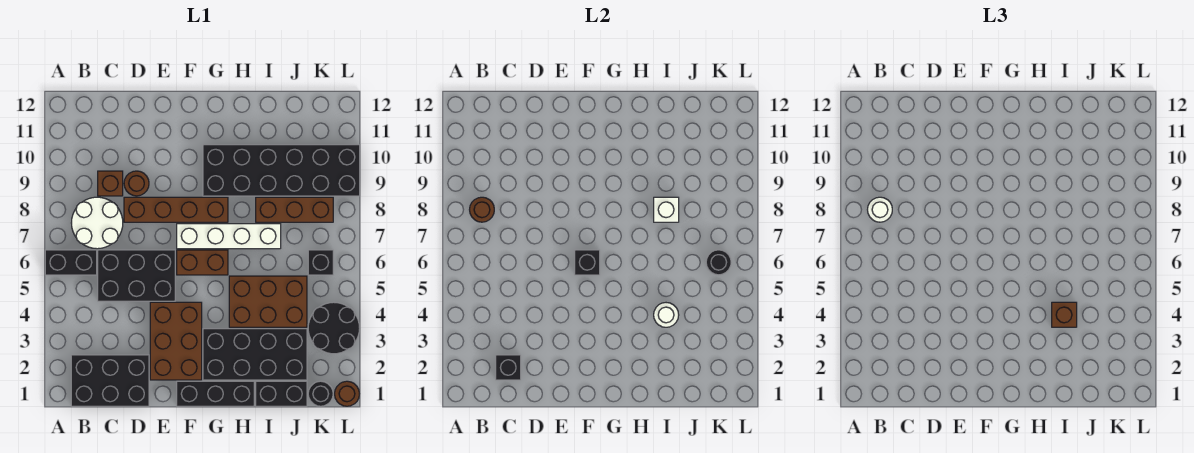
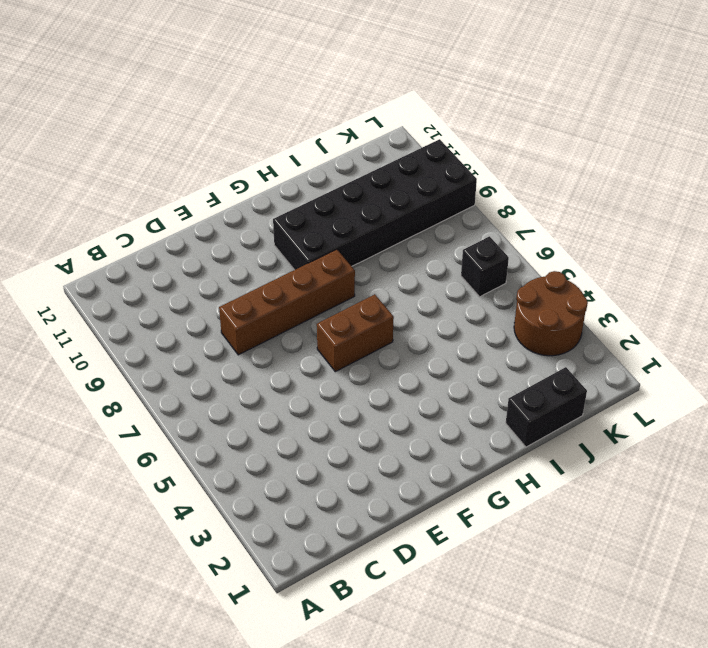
brown 2x2 round brick [514,271,588,356] -> black 2x2 round brick [308,302,360,354]
none -> black 1x2 brick [45,250,97,275]
none -> black 2x3 brick [71,355,149,406]
none -> white 2x2 round brick [72,197,123,249]

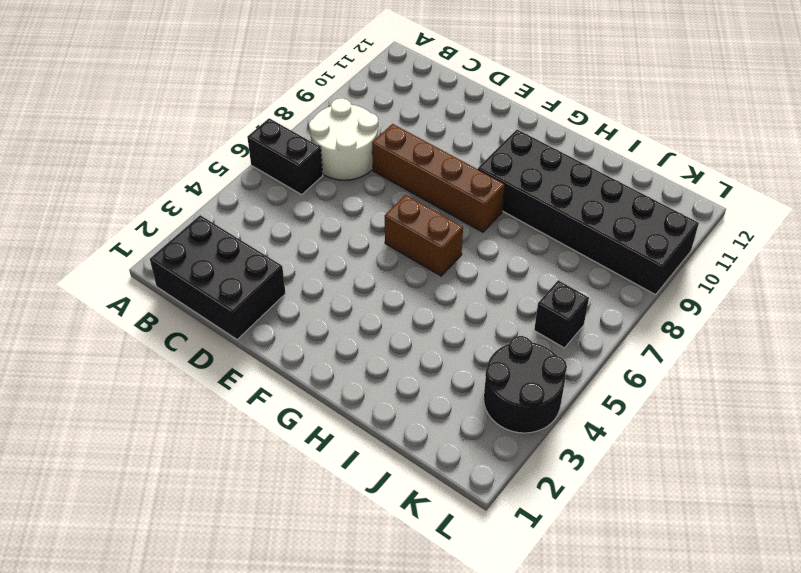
none -> black 2x3 brick [98,250,175,301]
none -> brown 1x1 brick [98,171,123,196]
none -> brown 1x1 round brick [124,171,149,196]

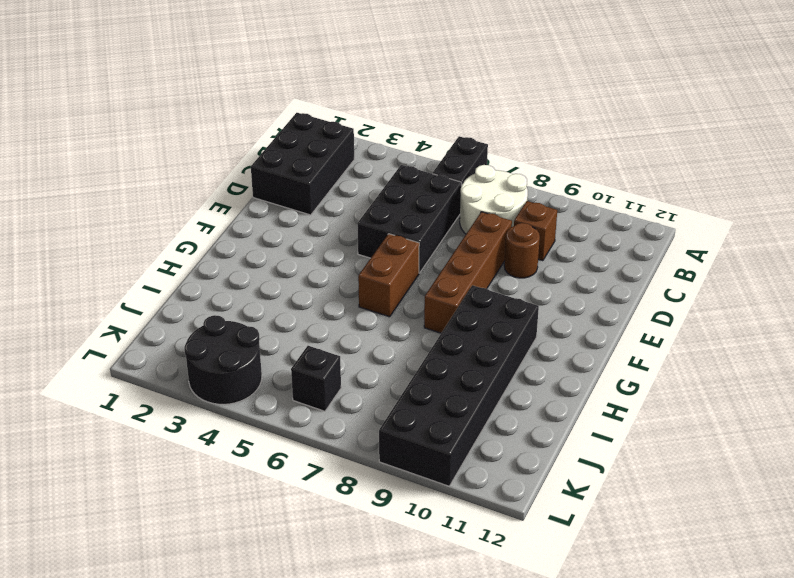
none -> brown 2x3 brick [150,302,202,380]
none -> black 1x3 brick [177,381,254,406]
none -> white 1x4 brick [177,224,281,249]

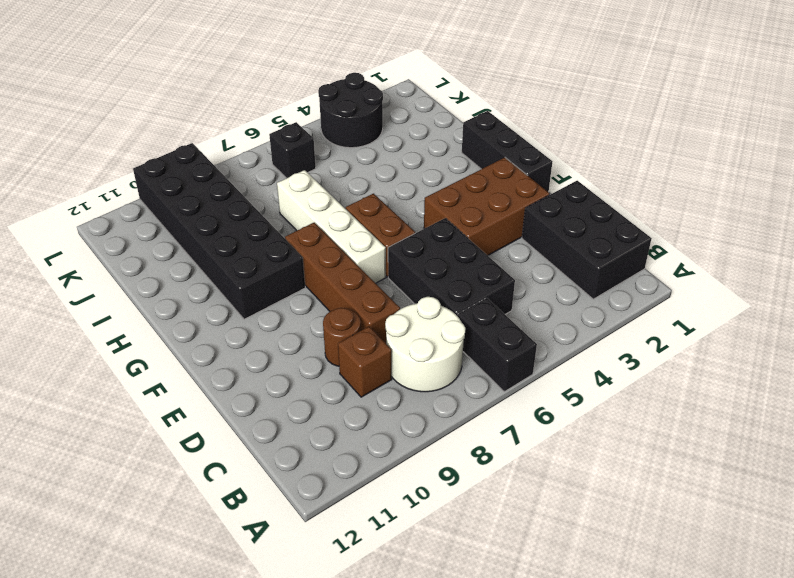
none -> black 2x4 brick [203,329,307,380]
none -> brown 2x3 brick [229,276,307,327]
none -> black 1x2 brick [256,381,307,406]

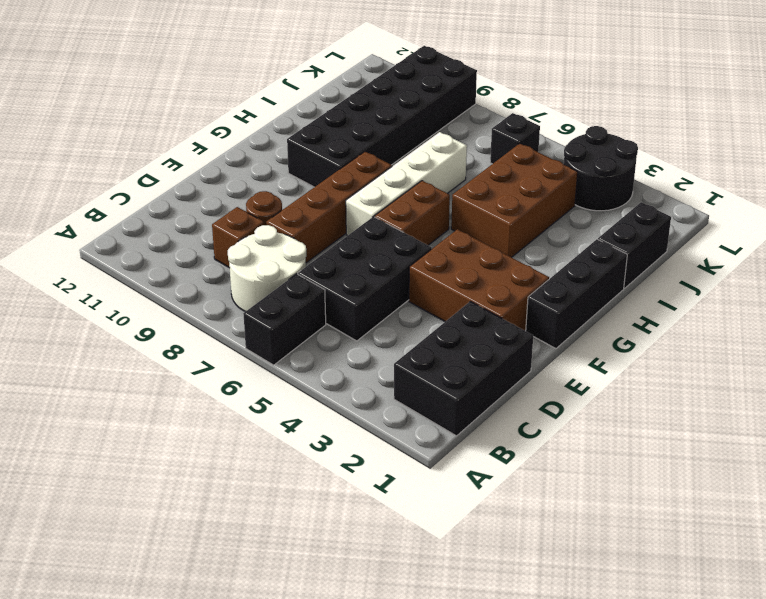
none -> black 2x4 brick [203,329,307,380]
none -> brown 1x3 brick [256,197,333,222]
none -> black 1x1 round brick [308,381,333,406]

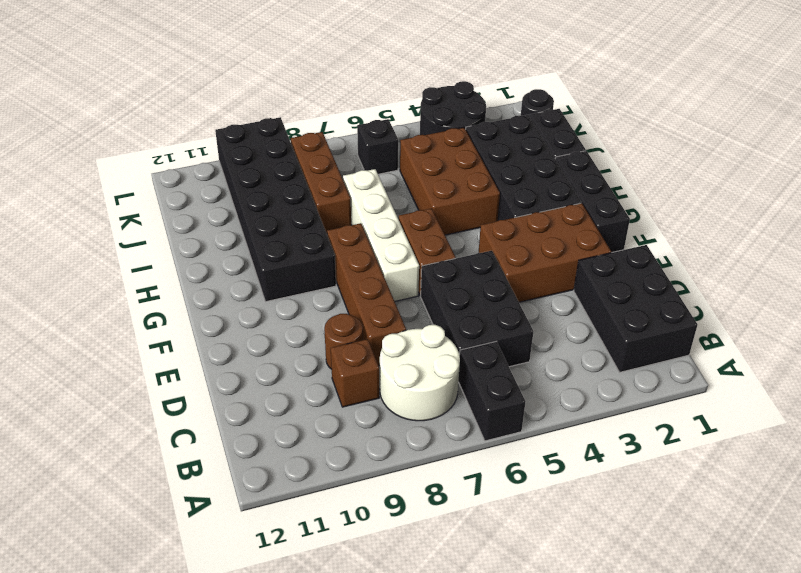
none -> brown 1x1 round brick [335,381,359,406]
none -> brown 1x1 round brick [470,197,494,222]
none -> black 1x1 brick [496,355,521,380]

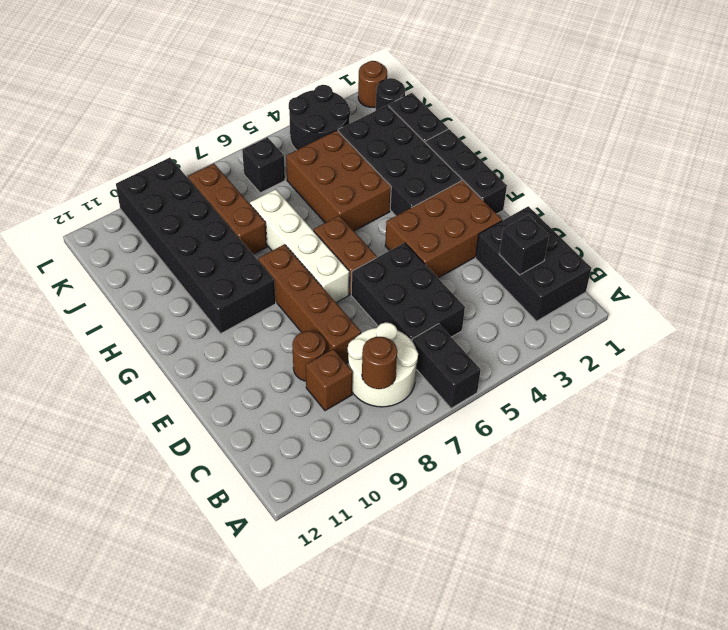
none -> black 1x1 brick [575,250,600,275]
none -> white 1x1 round brick [654,303,679,327]
none -> white 1x1 brick [654,197,679,222]

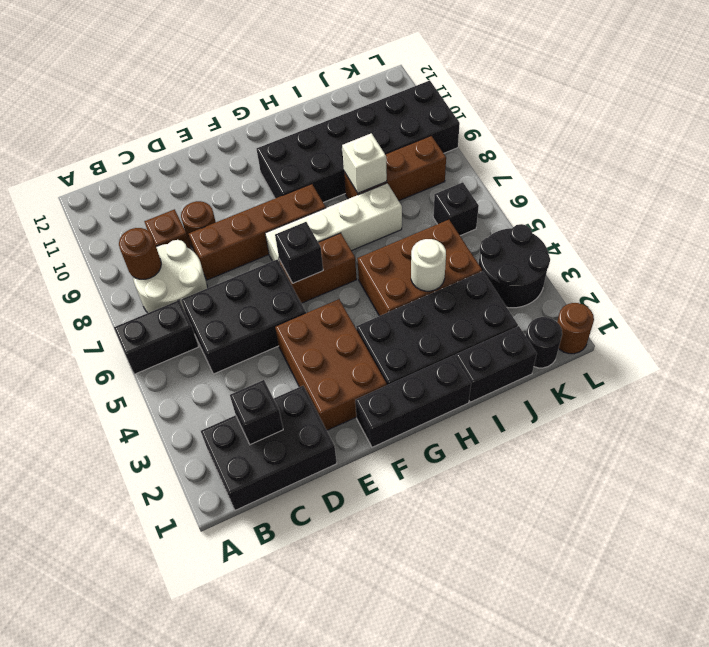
none -> black 1x1 round brick [706,250,731,275]
none -> white 1x1 round brick [868,197,892,222]
none -> brown 1x1 brick [1052,302,1077,327]

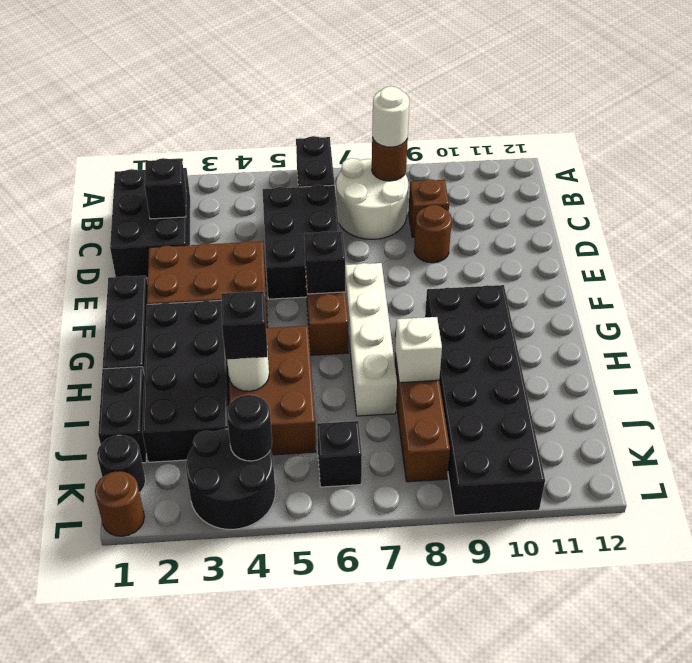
black 1x1 brick [221,291,268,360] -> brown 1x1 brick [1052,302,1077,327]
black 1x1 round brick [227,395,272,461] -> black 1x1 round brick moved to [706,250,731,275]
none -> brown 1x4 brick [124,197,228,222]

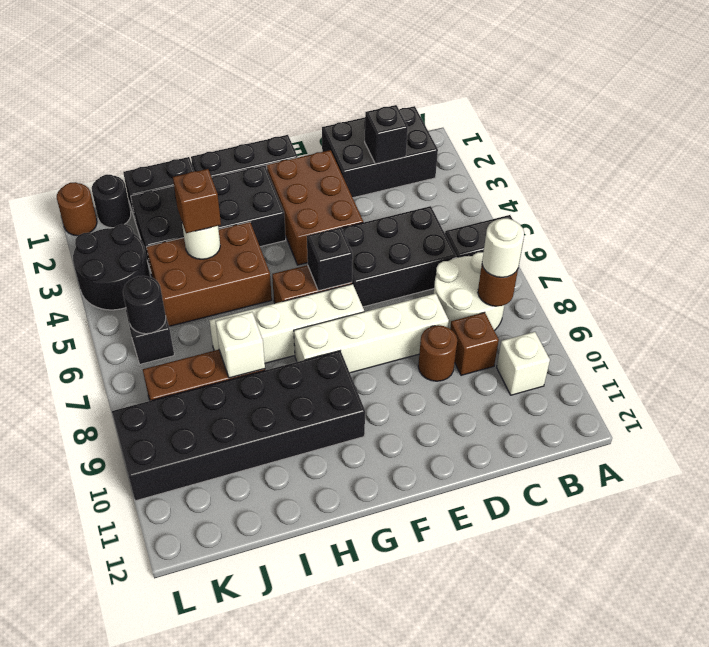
white 1x1 brick [497,332,550,395] -> none
white 1x4 brick [294,293,449,373] -> brown 1x4 brick [124,197,228,222]

